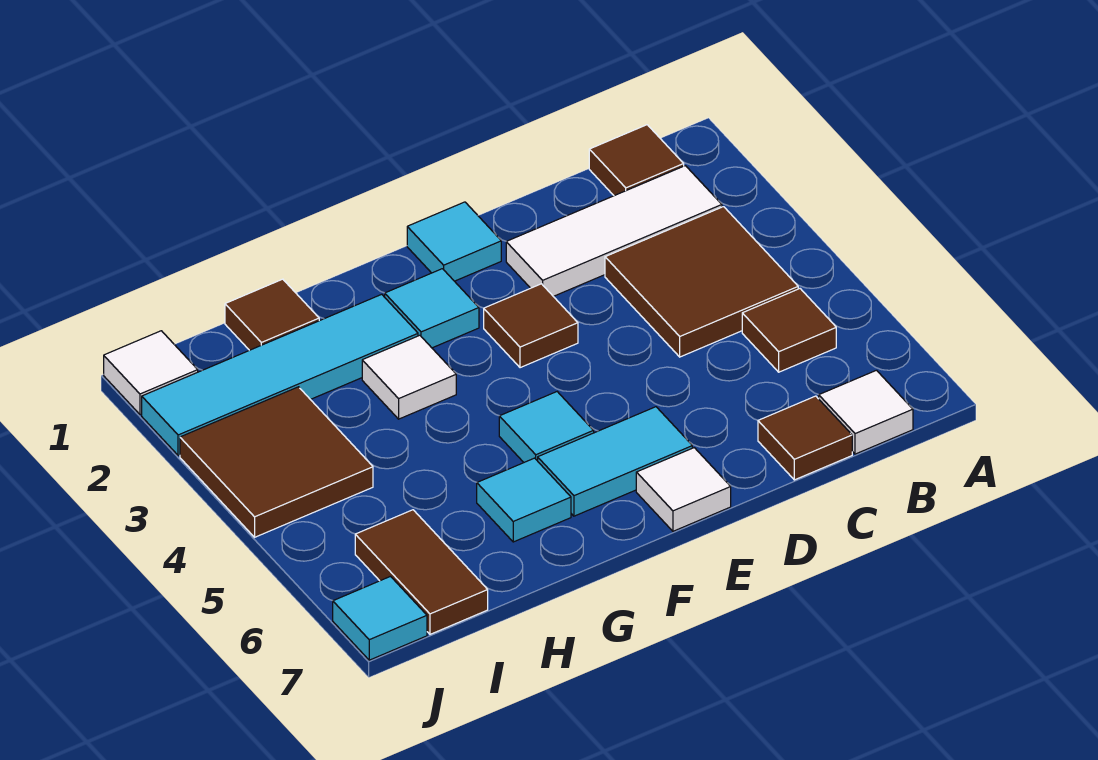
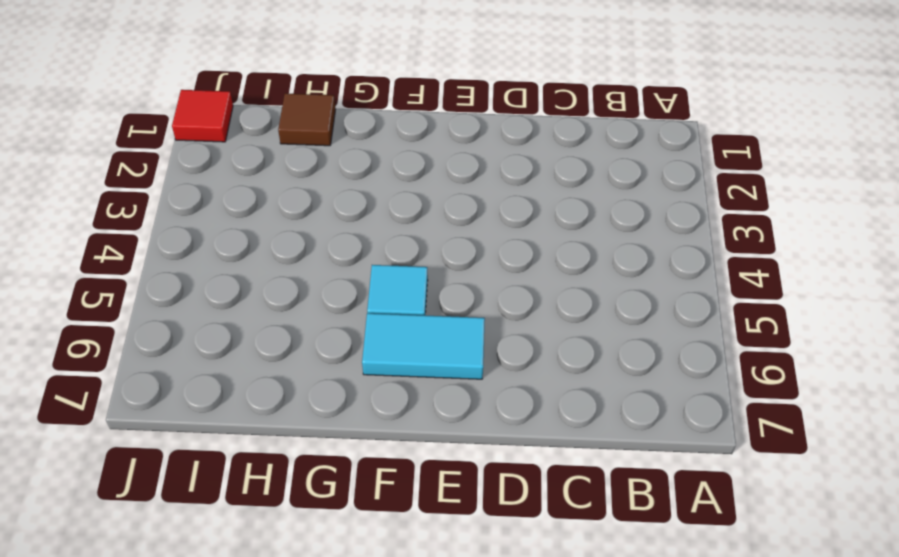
red 1x1 tile [172,90,233,142] -> white 1x1 tile [104,331,198,414]
none -> brown 1x1 tile [589,125,684,196]
none -> white 1x3 tile [506,166,722,296]
none -> brown 2x2 tile [605,207,798,357]

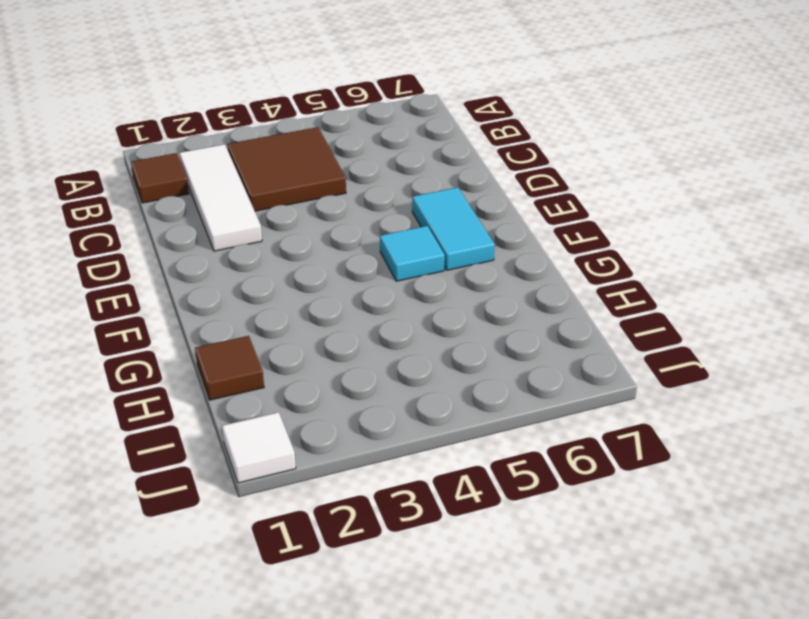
none -> brown 1x1 tile [742,289,836,372]
none -> white 1x1 tile [819,370,913,454]
none -> brown 1x1 tile [758,396,852,480]

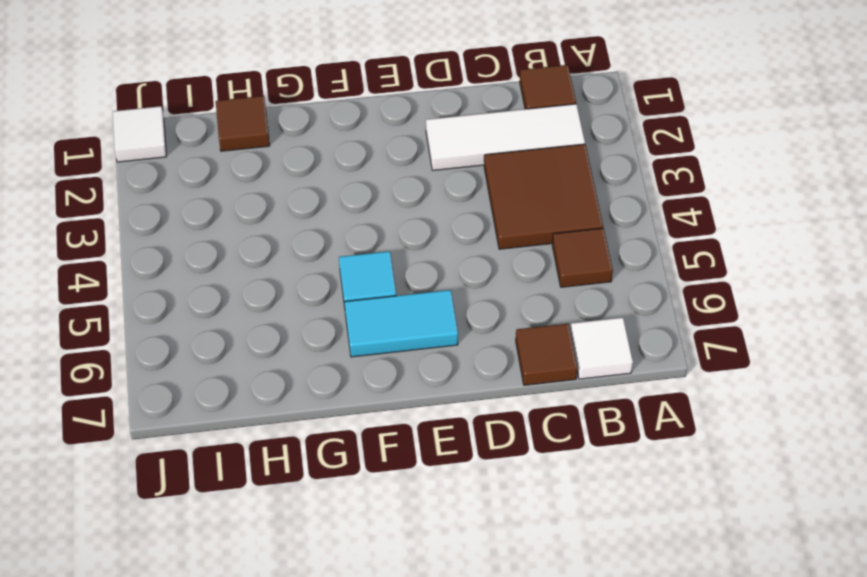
none -> cyan 1x1 tile [407,202,501,281]
none -> brown 1x1 tile [484,284,578,368]
none -> white 1x1 tile [636,448,731,531]

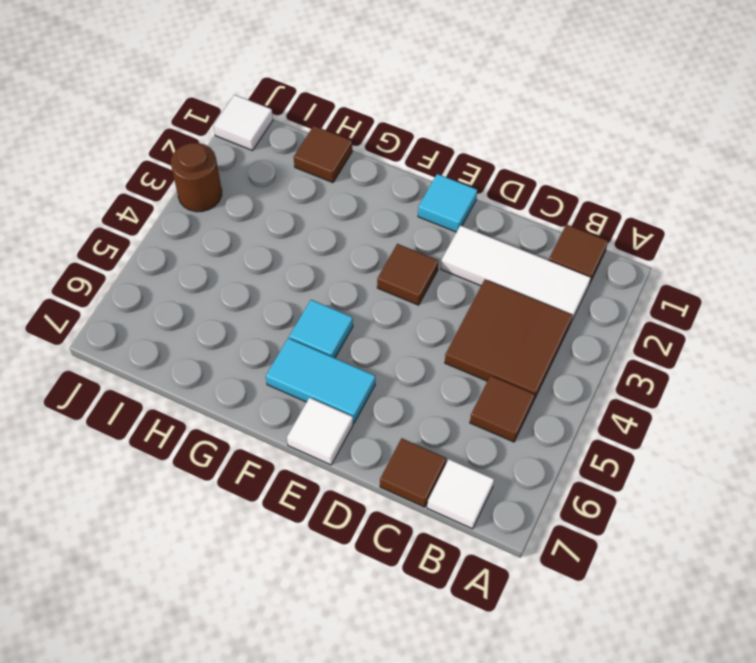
brown 1x1 round brick [171,143,222,212] -> brown 2x2 tile [180,387,373,537]
none -> cyan 1x1 tile [385,269,479,348]
none -> cyan 1x4 tile [142,294,418,455]
none -> white 1x1 tile [362,335,456,419]

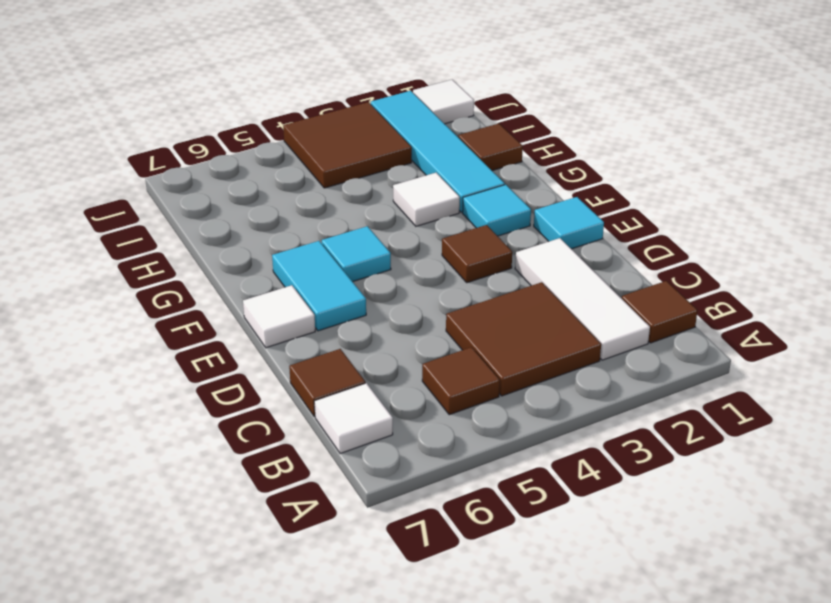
none -> cyan 1x1 tile [477,458,571,542]
none -> brown 1x2 tile [355,510,488,634]
none -> cyan 1x1 tile [333,577,427,660]

